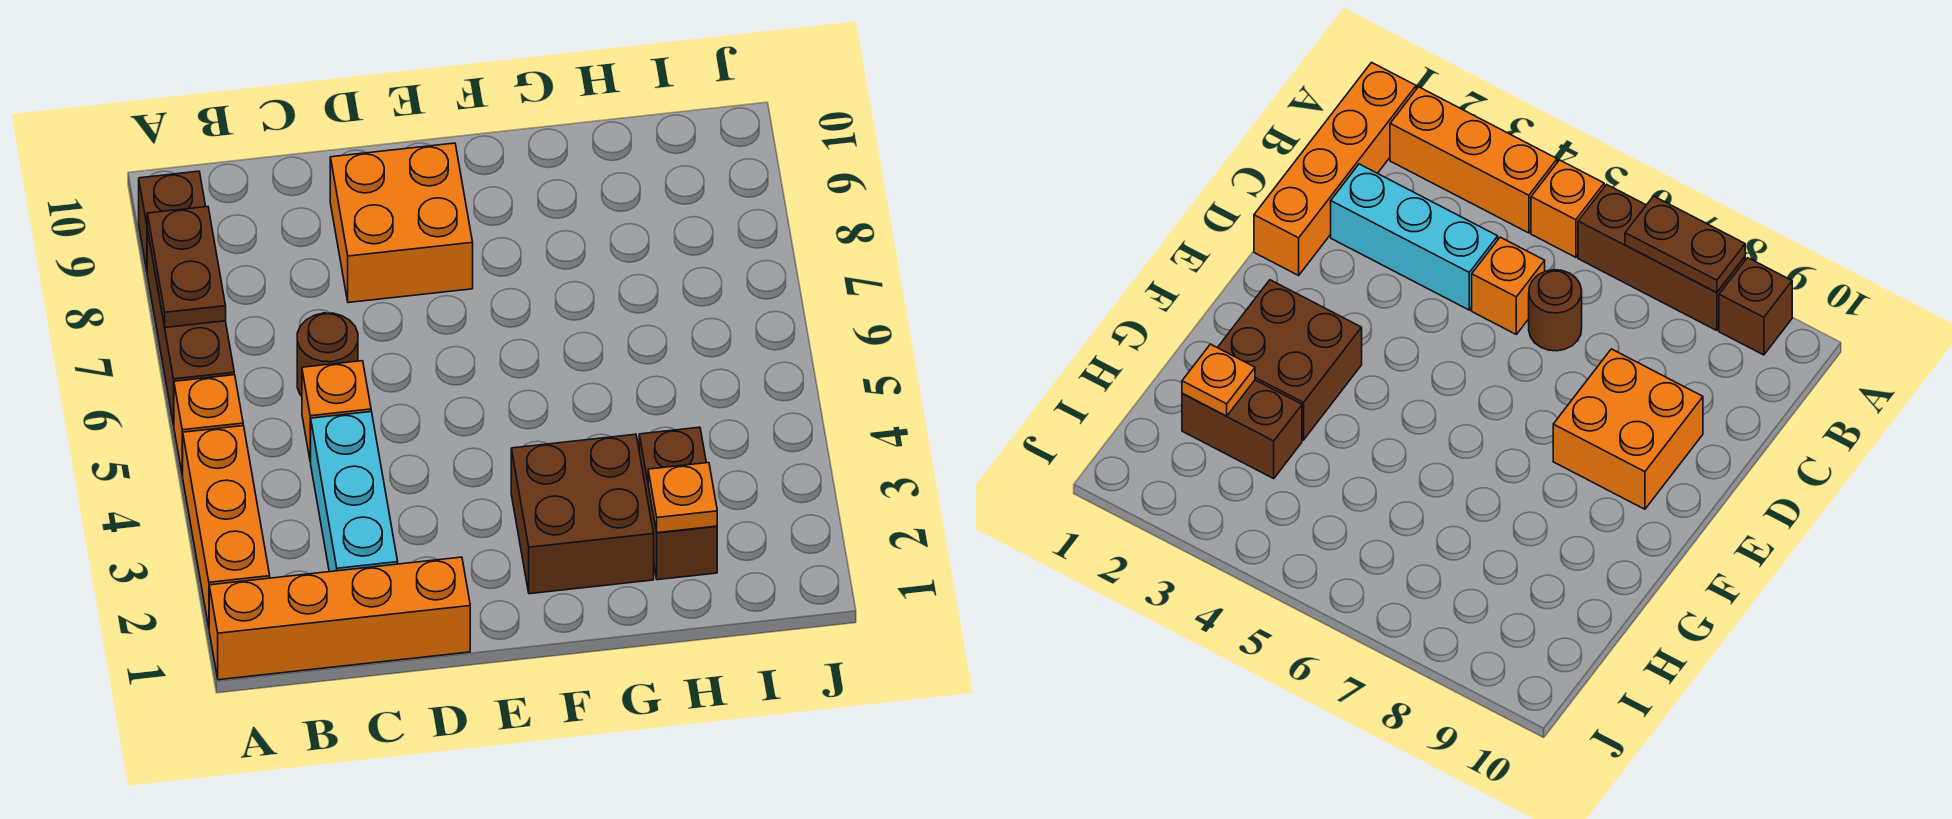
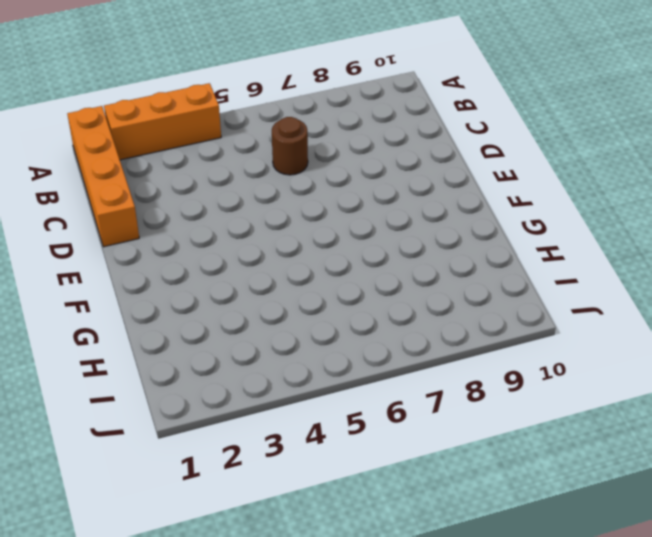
none -> orange 1x1 brick [174,375,243,476]
none -> brown 1x3 brick [147,230,234,425]
none -> brown 1x1 brick [139,171,206,270]

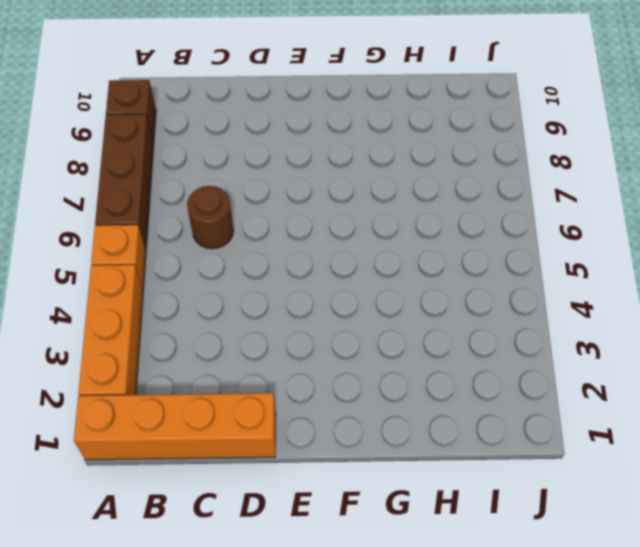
none -> cyan 1x3 brick [311,412,398,572]
none -> orange 1x1 brick [302,361,371,462]
none -> orange 2x2 brick [330,143,473,303]

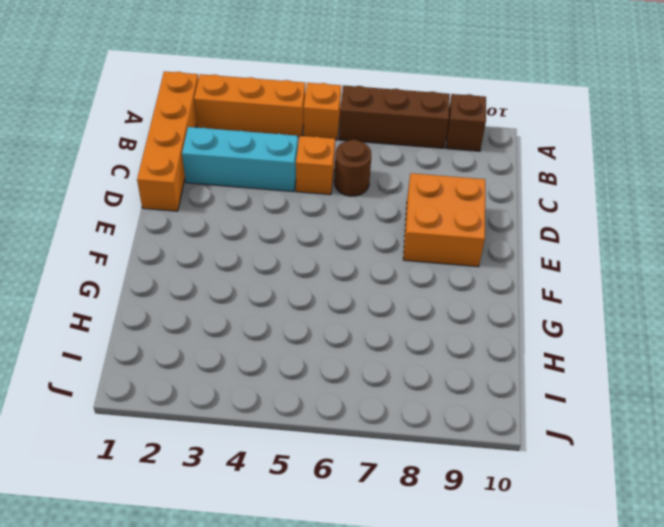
none -> brown 2x2 brick [511,434,654,594]
none -> brown 1x2 brick [639,427,717,580]
none -> brown 1x2 plate [147,207,226,328]

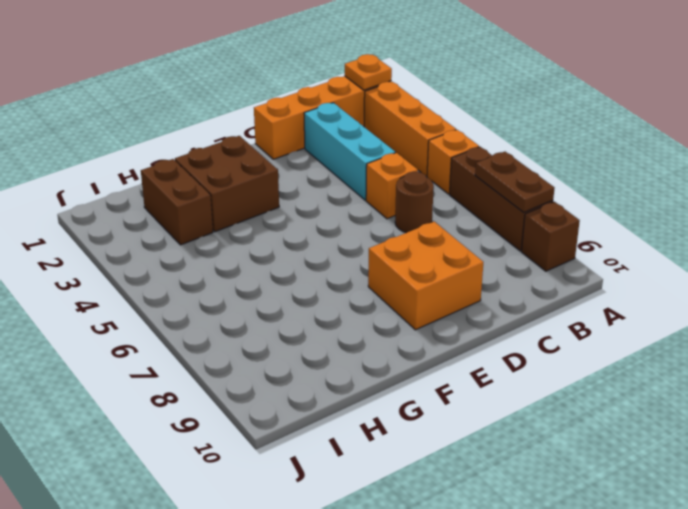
orange 1x1 plate [345,54,392,90] -> orange 1x1 plate moved to [648,463,717,533]

